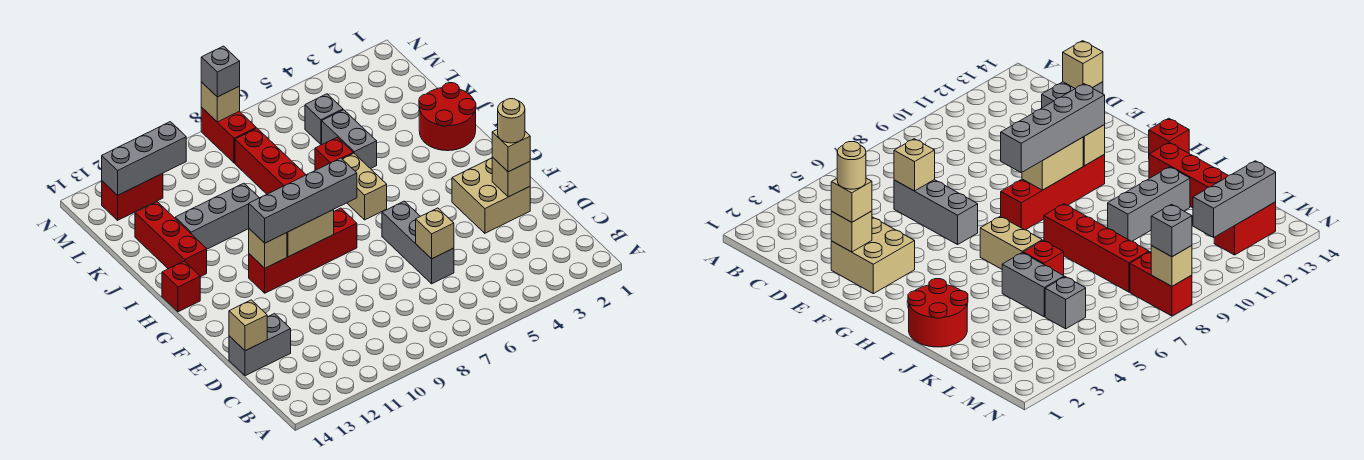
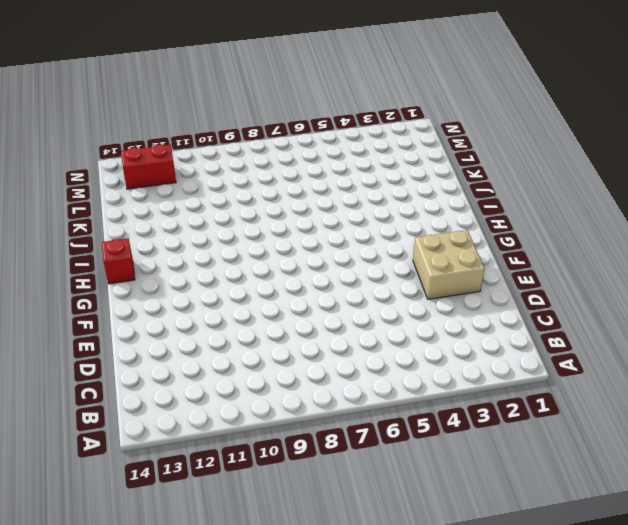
none -> grey 1x3 brick [382,201,454,284]
none -> grey 1x2 brick [229,314,291,376]
none -> red 1x4 brick [249,208,357,293]

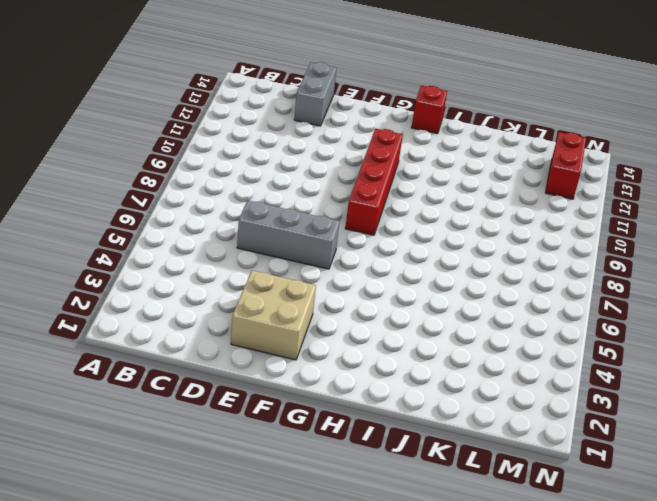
none -> tan 1x2 brick [343,153,387,220]
none -> red 2x2 round brick [419,83,476,151]
none -> red 1x4 brick [235,128,306,194]

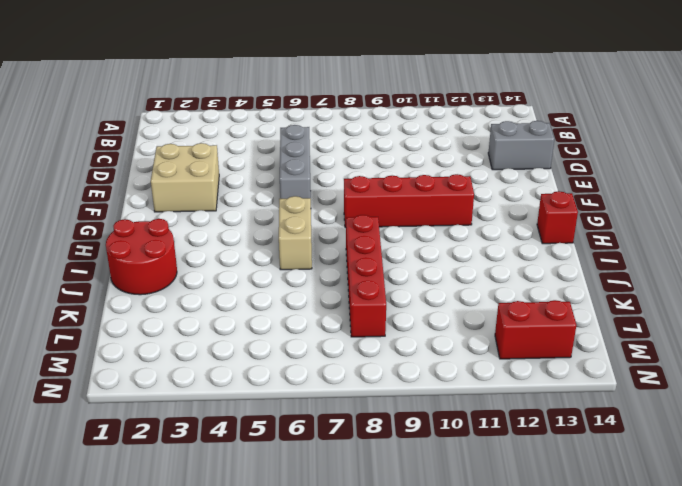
none -> red 1x3 brick [135,202,207,277]
none -> grey 1x2 brick [322,110,377,169]
none -> red 1x1 brick [315,137,353,170]

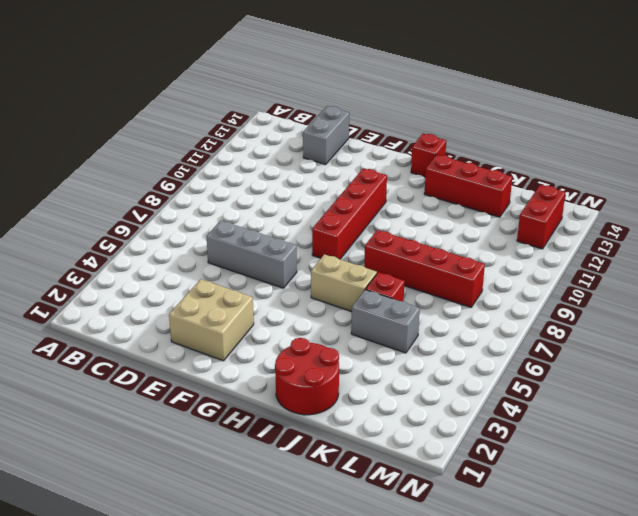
none -> grey 1x3 brick [175,183,259,249]
none -> grey 1x1 brick [305,94,343,144]
none -> red 1x2 brick [201,107,256,163]

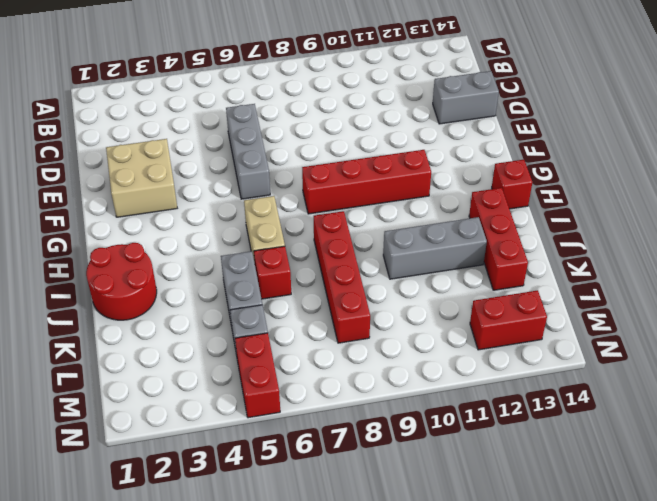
red 1x2 brick [235,333,280,418] -> red 1x2 brick moved to [201,107,256,163]
none -> tan 1x1 brick [416,208,454,259]
none -> tan 1x1 brick [229,300,267,351]
none -> tan 1x1 brick [492,157,530,197]

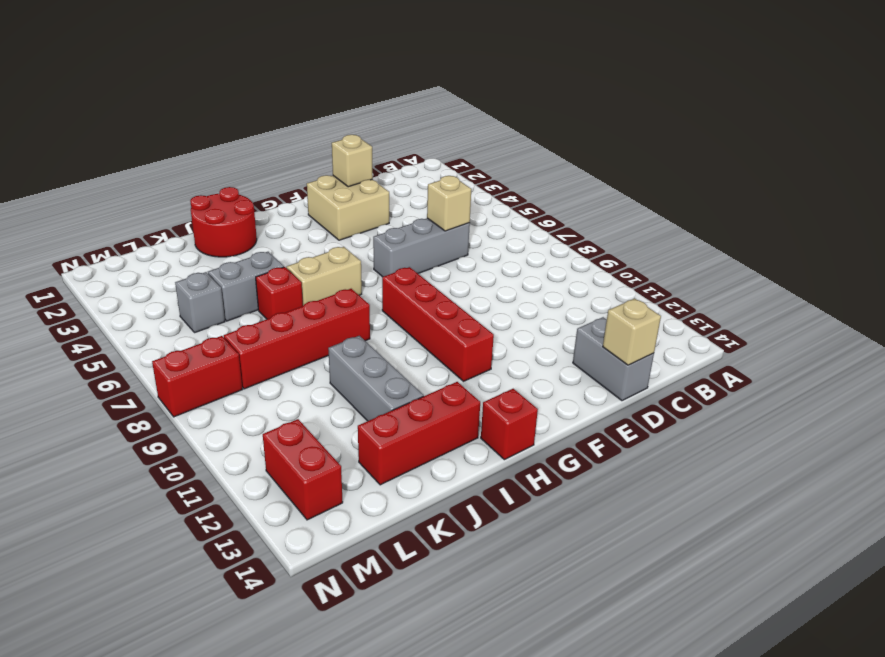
none -> tan 1x2 brick [287,210,334,257]
none -> tan 1x1 brick [249,229,287,268]
none -> grey 1x3 brick [102,122,186,195]

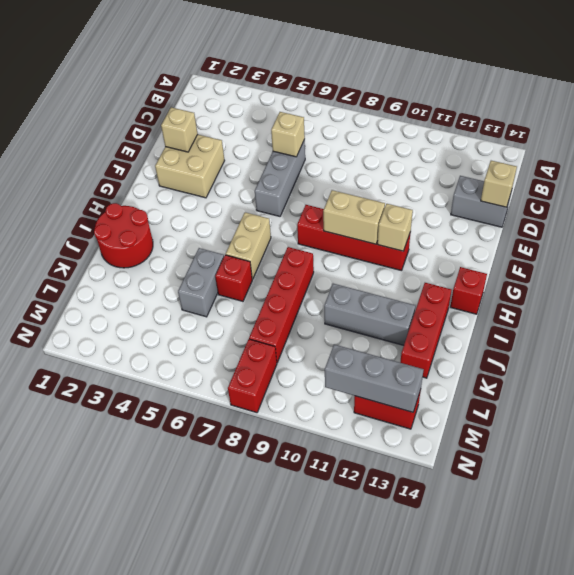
none -> grey 1x1 brick [305,94,343,144]
none -> tan 1x1 brick [201,82,240,122]
none -> tan 1x1 brick [492,129,530,172]

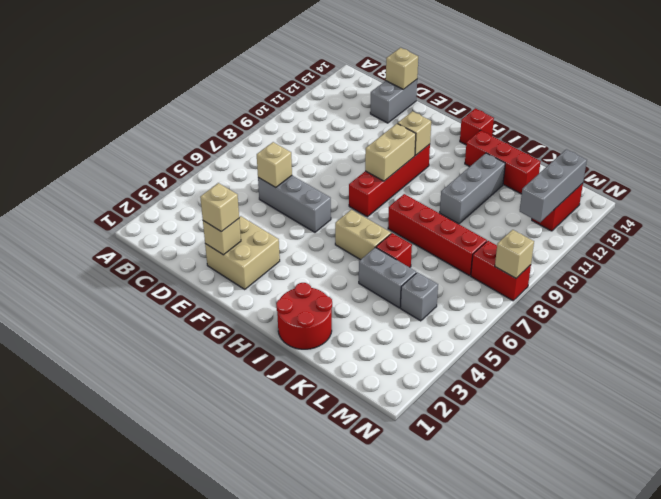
none -> grey 1x4 brick [249,158,357,243]
none -> grey 1x1 brick [201,46,240,97]
none -> tan 1x1 round brick [498,99,525,143]

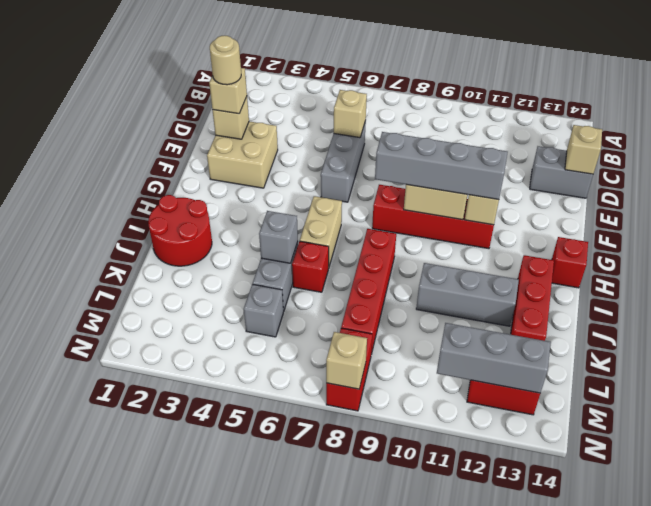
grey 1x1 brick [259,211,298,263] -> grey 1x1 brick moved to [201,46,240,97]

